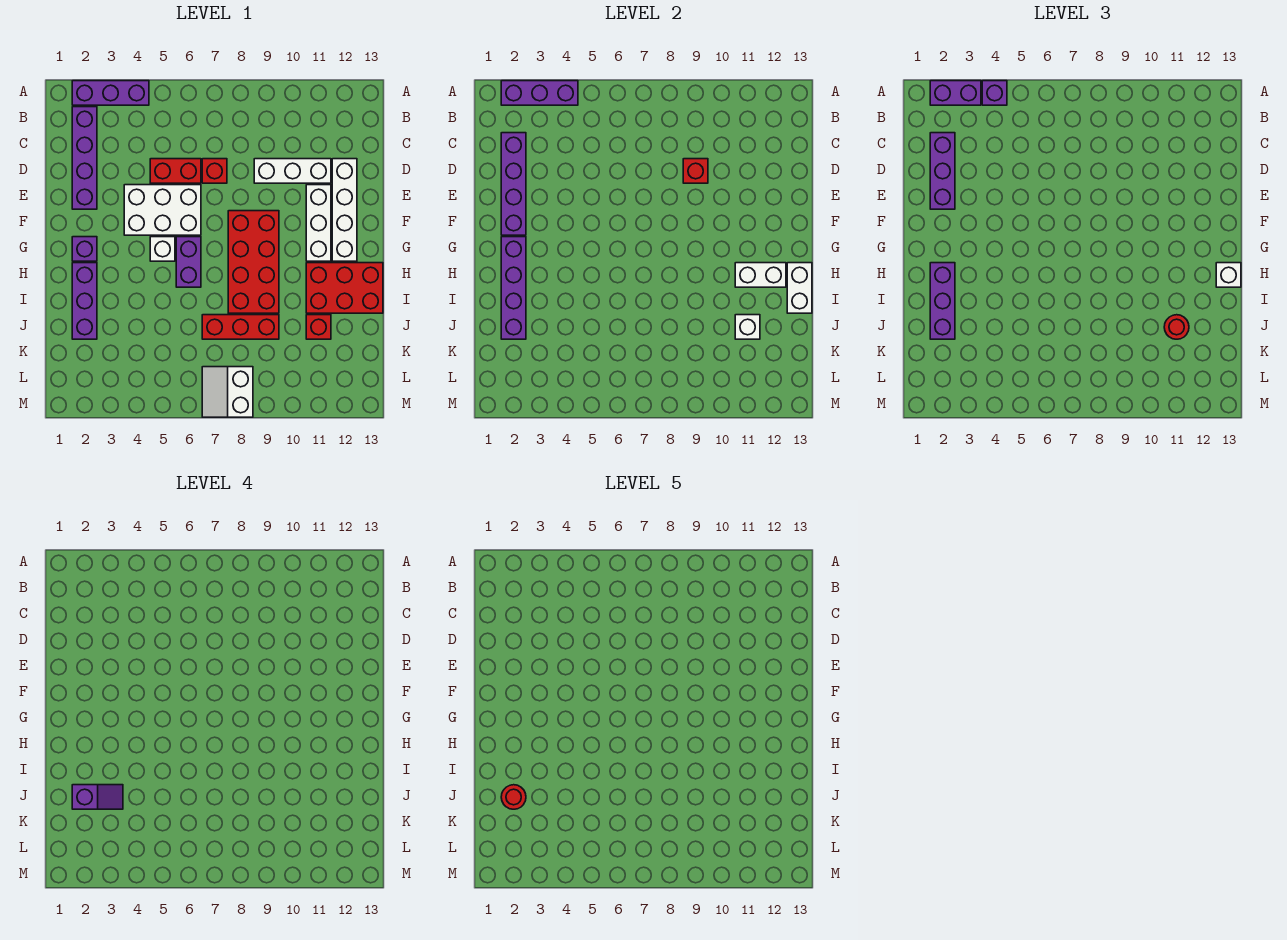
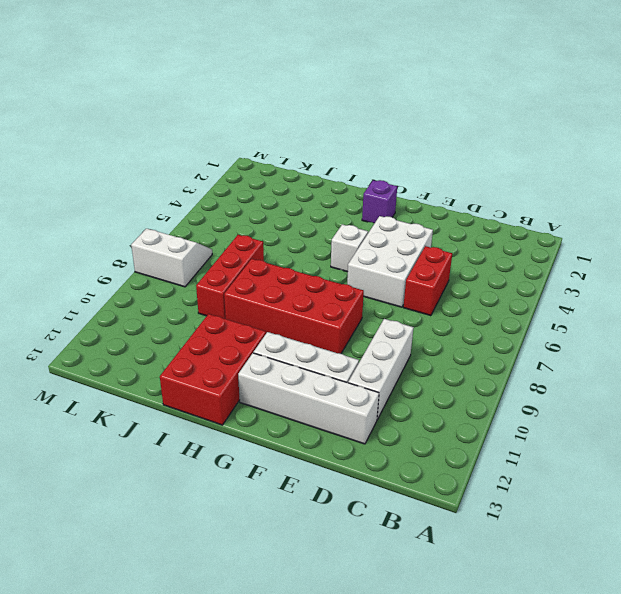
none -> purple 1x3 brick [72,81,149,105]
none -> purple 1x4 brick [72,107,97,209]
none -> red 1x1 brick [202,159,227,183]
none -> purple 1x2 brick [176,237,201,287]

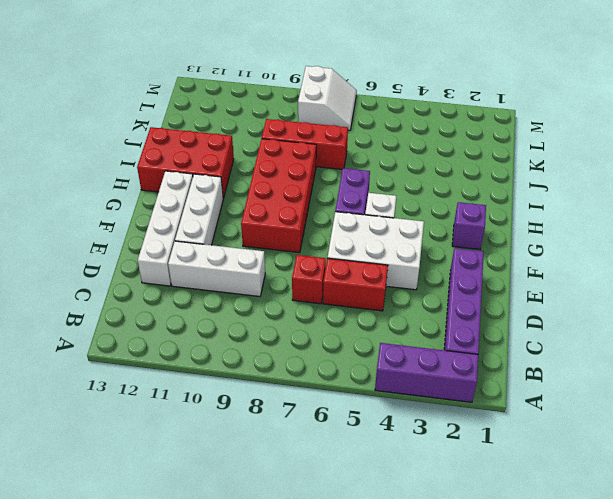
none -> purple 1x3 brick [72,263,97,339]
none -> red 1x1 brick [306,315,331,339]
none -> purple 1x3 brick [501,81,578,105]
none -> purple 1x4 brick [501,133,526,235]

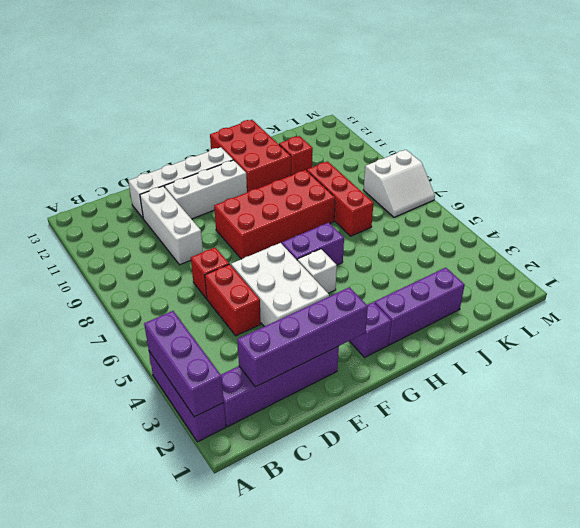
none -> red 1x1 brick [683,159,708,183]
none -> purple 1x4 brick [501,237,526,339]
none -> white 1x2 brick [735,263,786,287]
none -> white 1x2 brick [787,263,812,313]

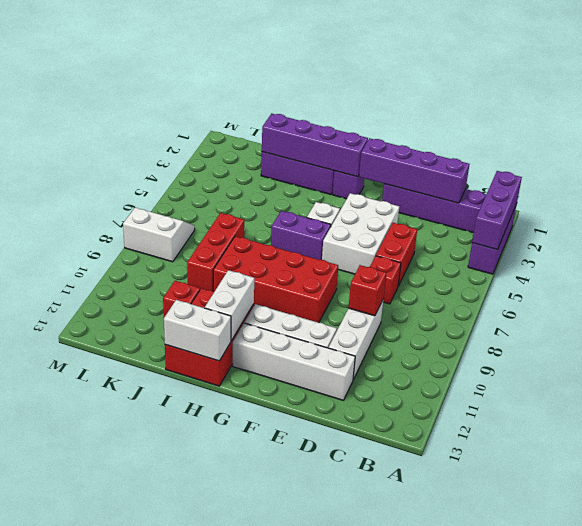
none -> white 1x1 brick [735,315,760,339]
none -> purple 1x2 brick [930,81,981,105]
none -> purple 1x1 brick [982,81,1007,105]
none -> purple 1x3 brick [930,133,955,209]

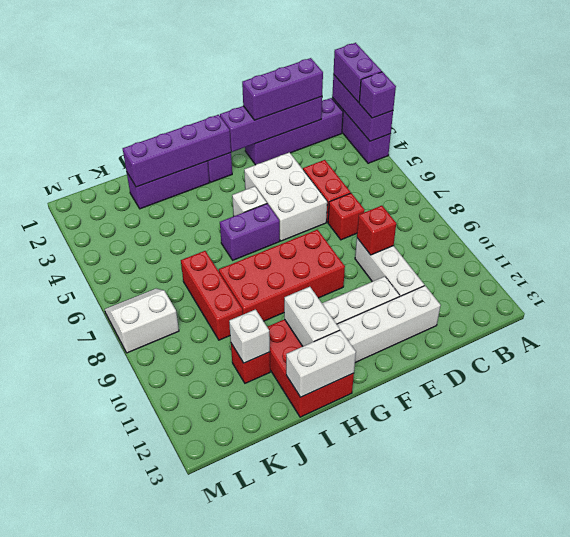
none -> purple 1x3 brick [930,263,955,339]
none -> white 1x1 brick [1216,263,1241,287]
none -> red 1x1 round brick [1164,315,1189,339]
none -> purple 1x2 slope [72,785,123,809]

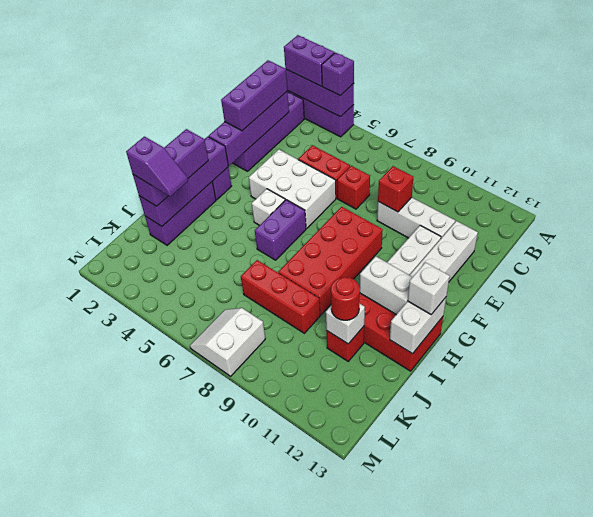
none -> red 1x1 round brick [501,785,526,809]

